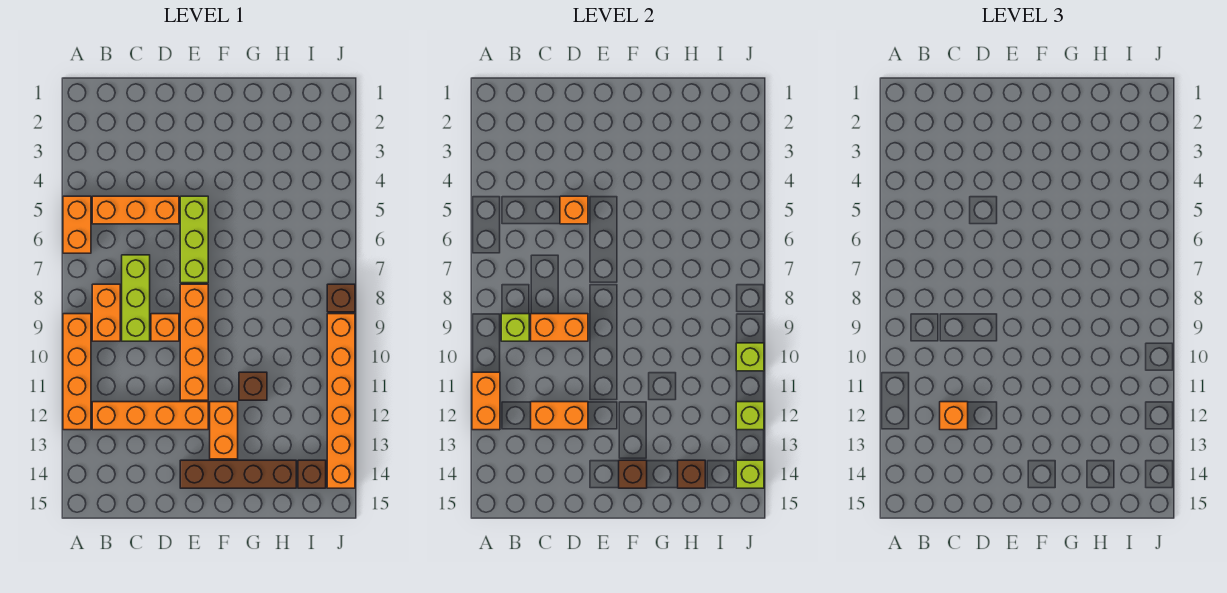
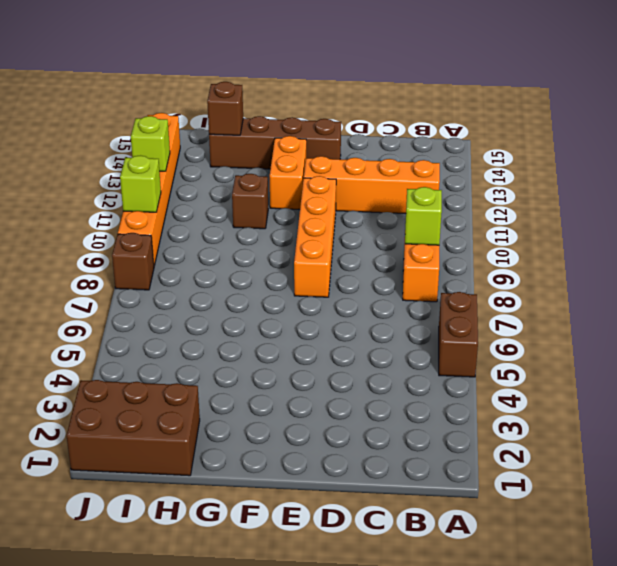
brown 1x2 brick [439,292,478,377] -> orange 1x2 brick [63,196,91,253]
brown 2x3 brick [67,380,200,476] -> none
none -> orange 1x4 brick [63,314,91,430]
none -> orange 1x3 brick [92,196,179,224]
none -> lime 1x3 brick [122,255,150,341]

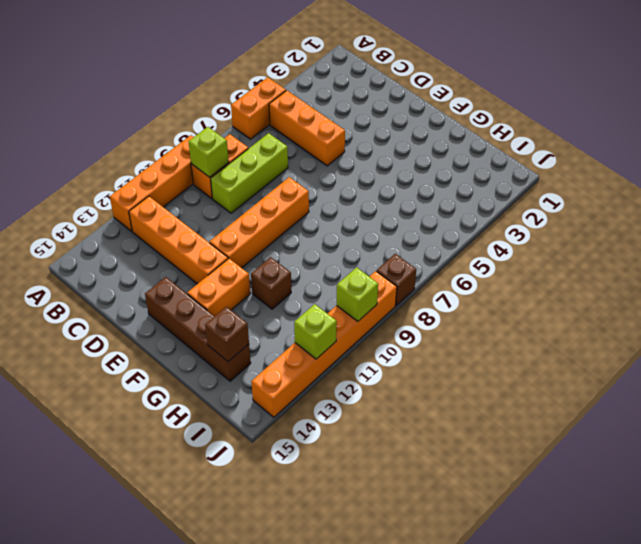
none -> orange 1x1 brick [151,314,179,341]
none -> lime 1x3 brick [180,196,208,283]
none -> brown 1x1 brick [298,460,326,488]

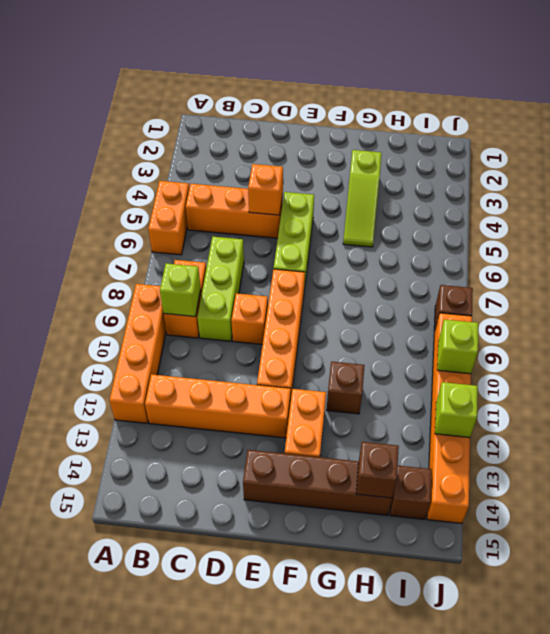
lime 1x3 slope [343,150,382,247] -> none
none -> orange 1x2 brick [472,372,500,430]
none -> orange 1x2 brick [531,314,588,341]
none -> orange 1x2 brick [531,402,588,430]

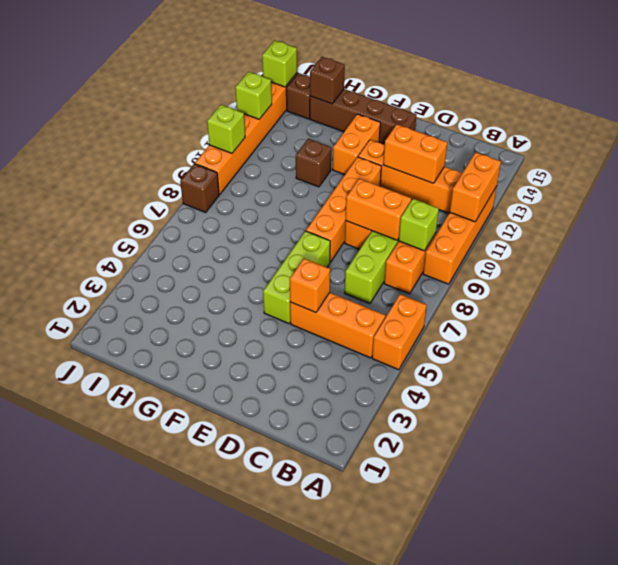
none -> brown 1x1 brick [619,460,647,488]
none -> orange 1x1 brick [940,402,968,430]

